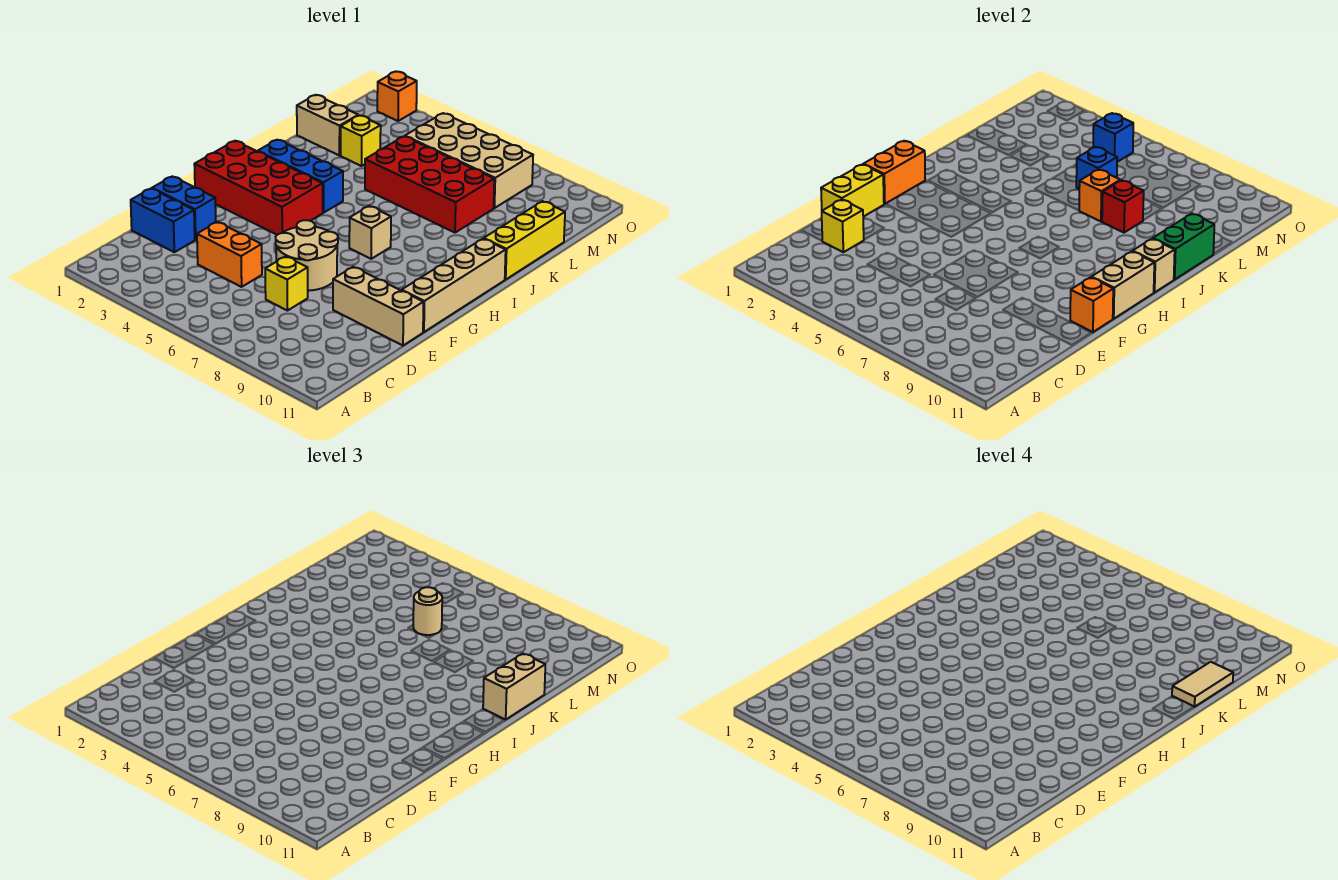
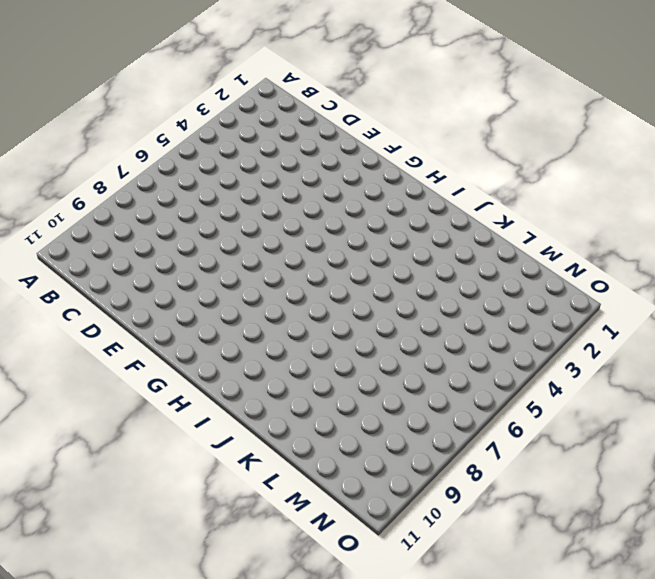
none -> blue 1x2 brick [131,189,195,252]
none -> orange 1x2 brick [197,222,262,287]
none -> yellow 1x1 brick [265,256,308,311]
none -> blue 1x2 brick [152,176,216,240]

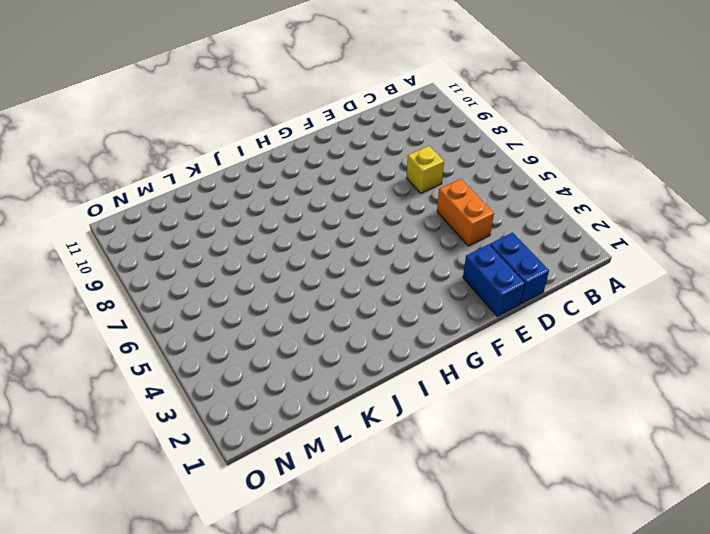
none -> tan 2x2 round brick [276,220,338,291]
none -> tan 1x3 brick [333,267,423,346]
none -> tan 1x4 brick [402,239,506,332]
none -> red 2x4 brick [194,141,323,235]

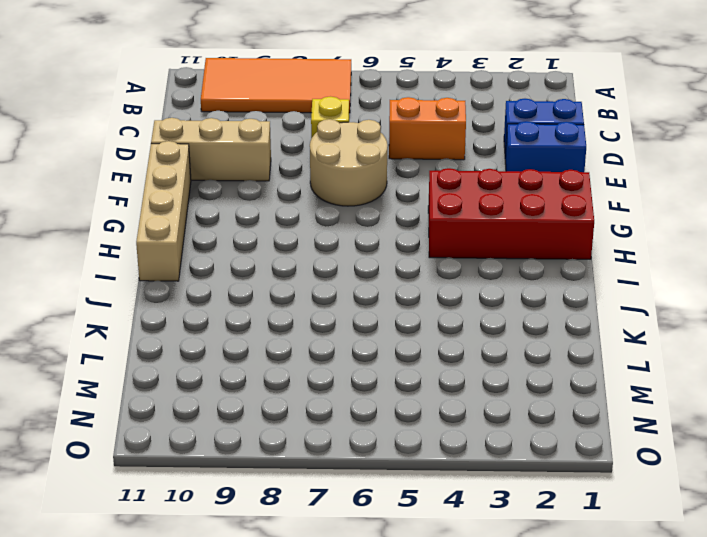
orange 2x4 tile [201,58,351,113] -> none
none -> tan 1x1 brick [349,206,391,259]
none -> blue 1x3 brick [258,140,343,213]
none -> yellow 1x3 brick [484,201,565,280]
none -> red 2x4 brick [365,136,494,233]

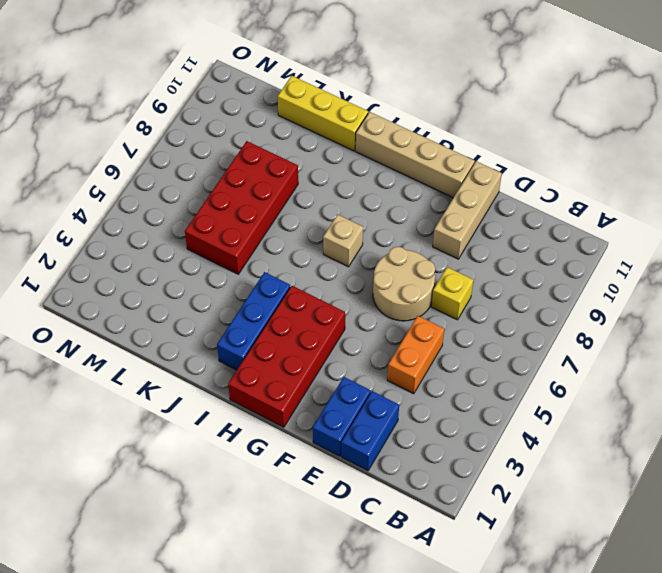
none -> tan 1x2 brick [297,95,358,155]
none -> yellow 1x1 brick [341,115,381,166]
none -> tan 2x4 brick [405,113,533,208]
none -> orange 1x1 brick [377,72,417,121]

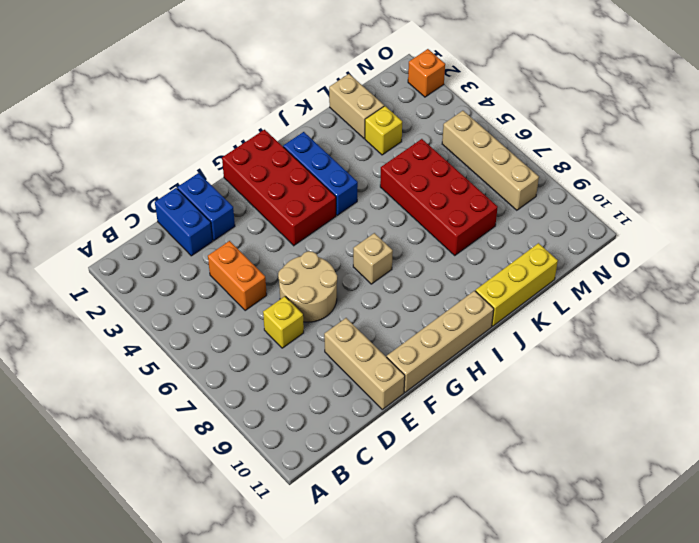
tan 1x4 brick [442,111,539,210] -> tan 2x4 brick [405,113,533,208]
none -> yellow 1x1 brick [822,200,864,252]
none -> yellow 1x2 brick [821,164,884,217]
none -> orange 1x1 brick [1070,277,1113,332]
none -> orange 1x2 brick [863,141,925,204]

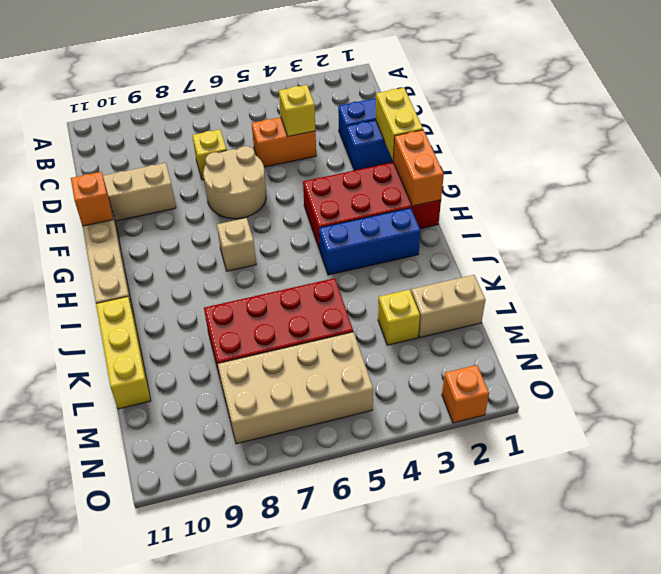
yellow 1x1 brick [279,85,316,137] -> yellow 1x1 brick moved to [822,200,864,252]
none -> tan 1x2 brick [1092,251,1154,319]
none -> tan 1x1 brick [1133,239,1175,293]
none -> green 1x2 brick [1153,214,1214,280]
none -> orange 1x1 brick [1079,169,1120,221]

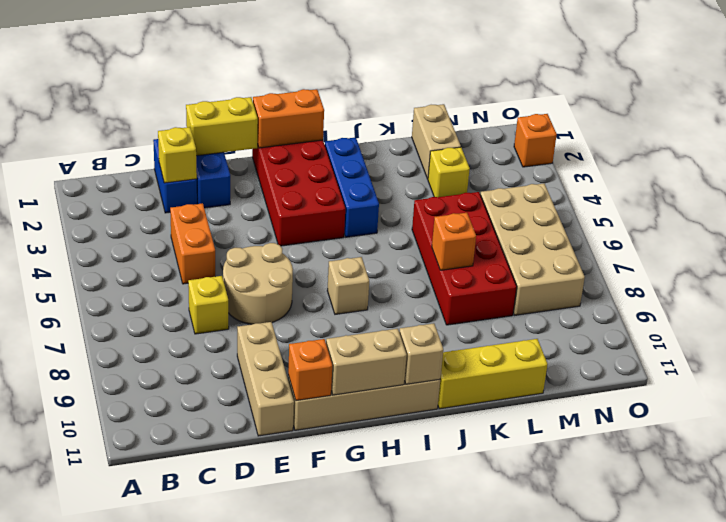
none -> green 1x2 brick [1153,214,1214,280]
none -> red 1x1 brick [1102,180,1144,233]
none -> blue 1x1 brick [1076,147,1117,189]
none -> blue 1x1 brick [1093,113,1133,162]

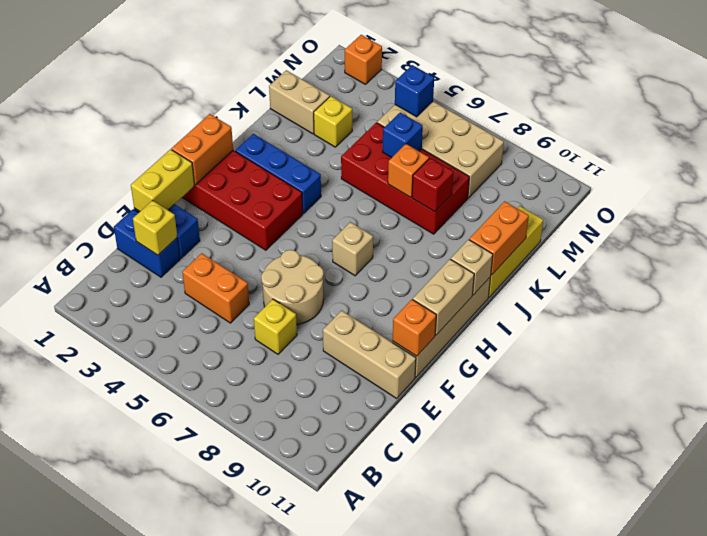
orange 1x2 brick [469,201,529,275] -> green 1x2 brick [1153,214,1214,280]
none -> tan 1x2 brick [483,654,545,720]
none -> tan 1x1 round brick [413,587,442,635]
none -> tan 1x2 tile [1172,662,1233,707]

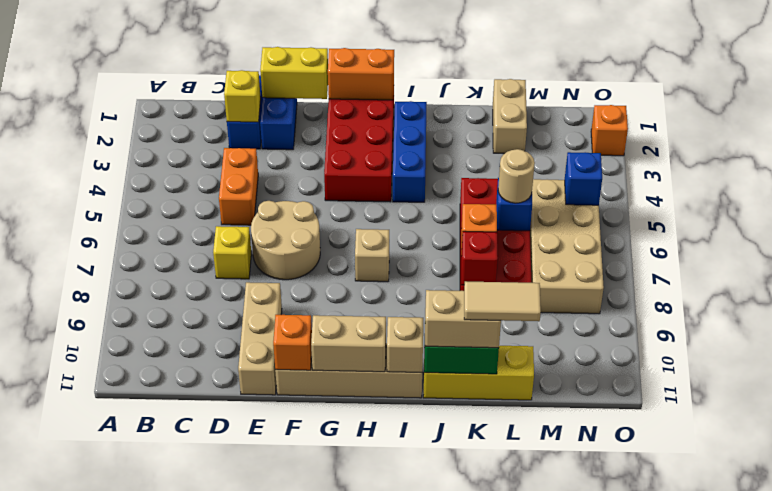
none -> yellow 1x1 brick [341,115,381,166]

